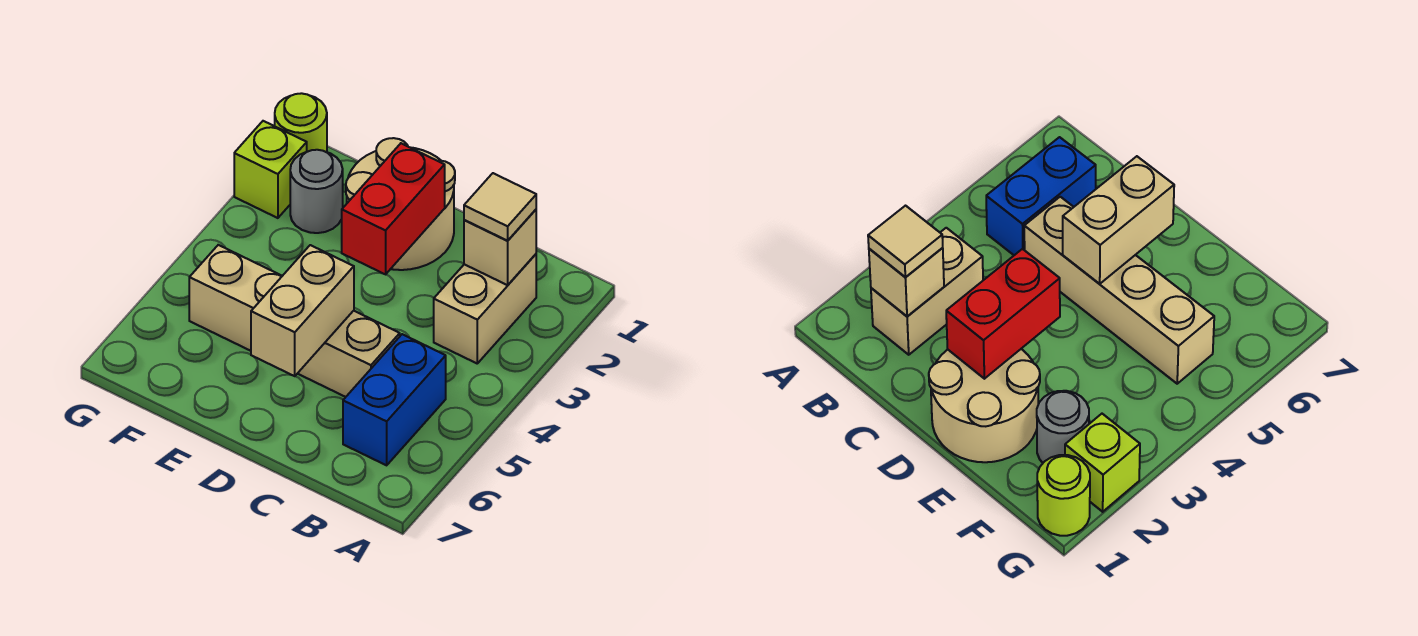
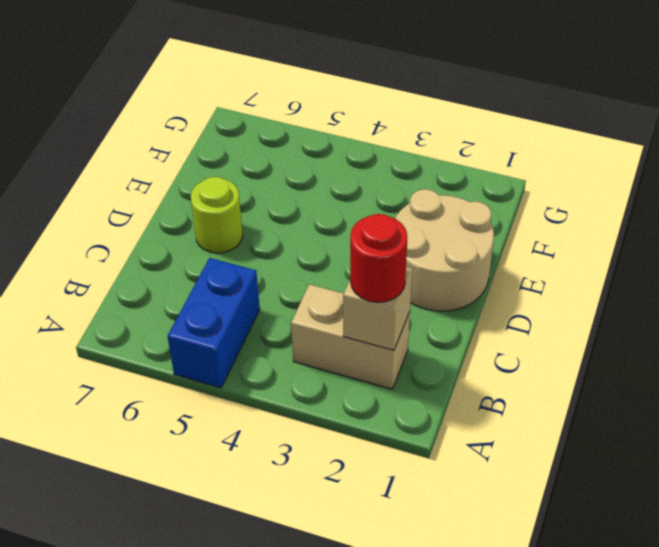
blue 1x2 brick [167,258,260,388] -> blue 1x2 brick turned to [343,334,446,465]
red 1x1 round brick [350,214,407,303] -> tan 1x1 tile [464,173,536,241]
lime 1x1 round brick [191,177,243,253] -> lime 1x1 round brick moved to [275,93,327,152]
none -> tan 1x4 brick [189,245,400,397]
none -> grey 1x1 round brick [290,150,343,233]

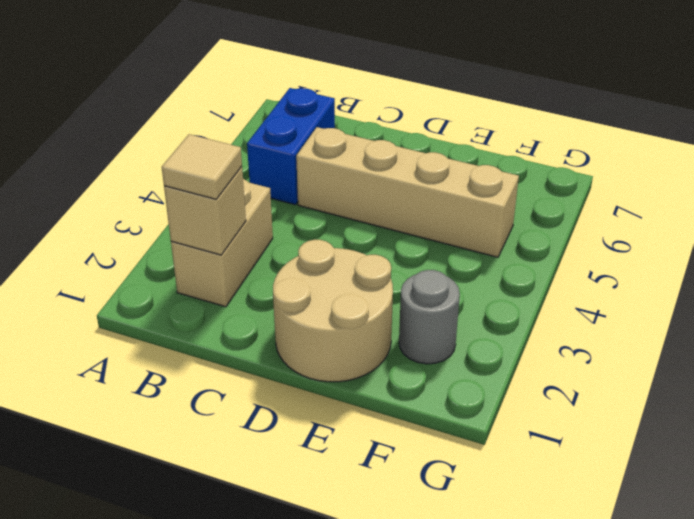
none -> lime 1x1 round brick [275,93,327,152]
none -> lime 1x1 brick [234,121,307,218]

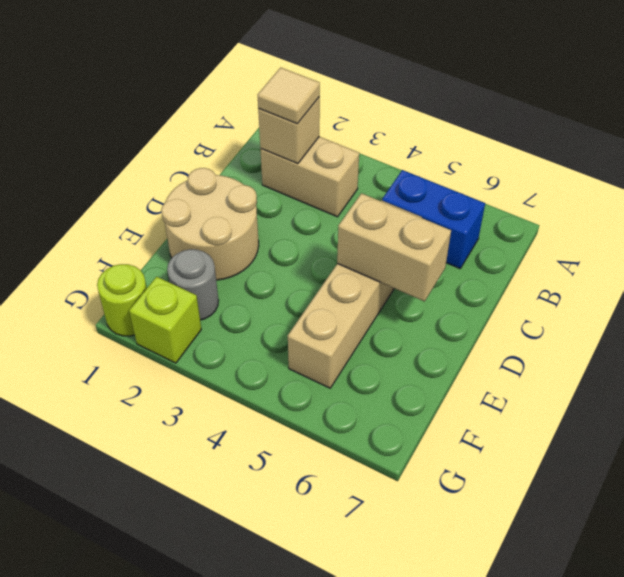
none -> red 1x2 brick [342,143,445,274]

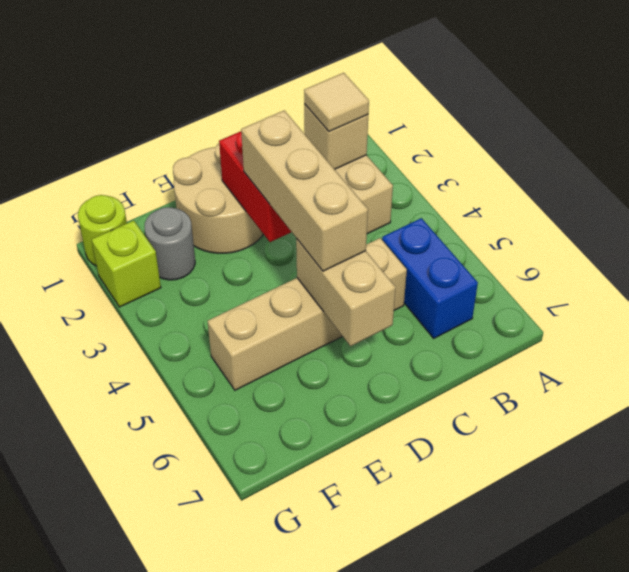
tan 1x3 brick [241,111,368,271] -> none

